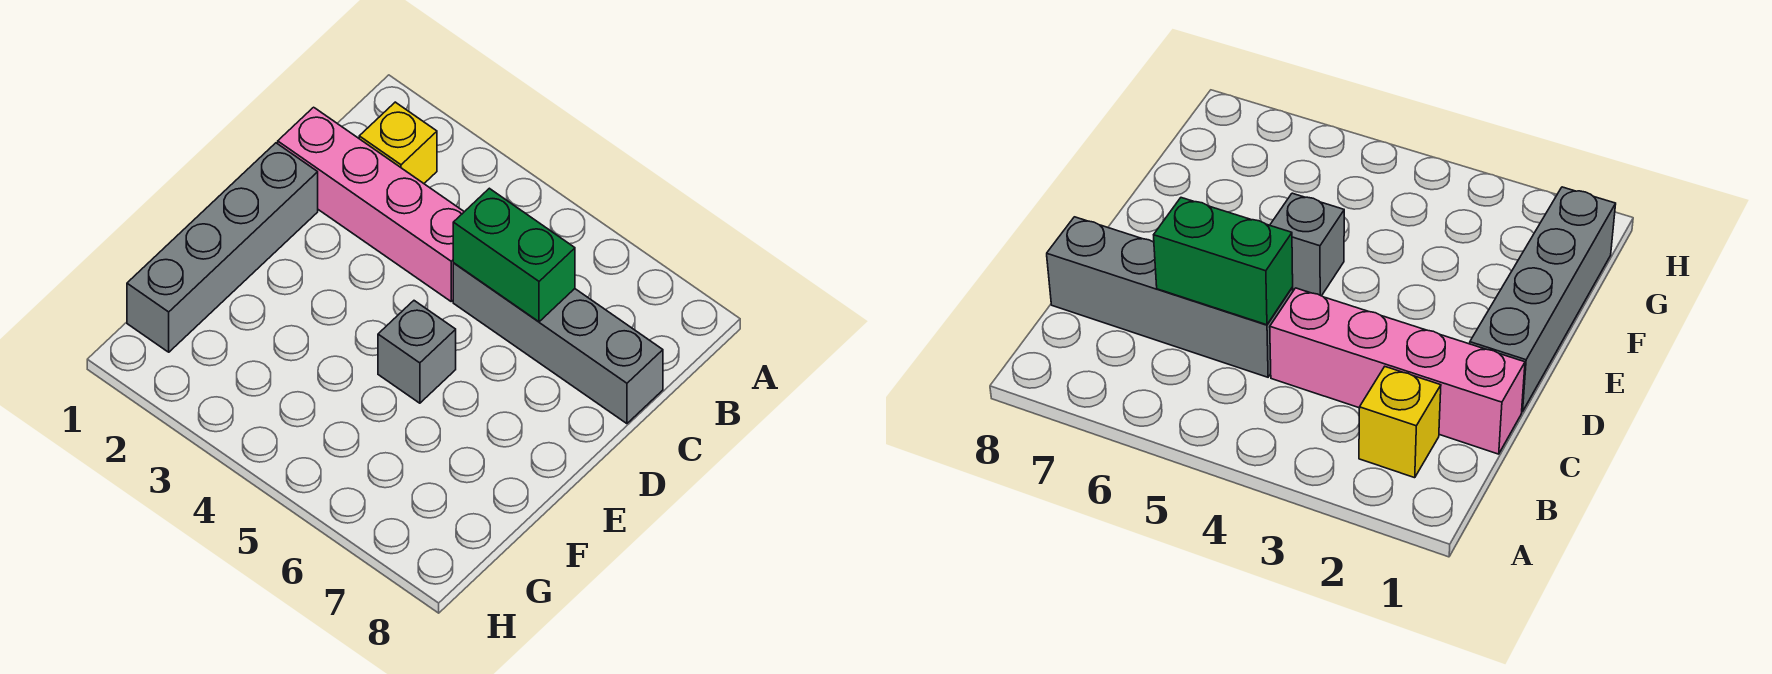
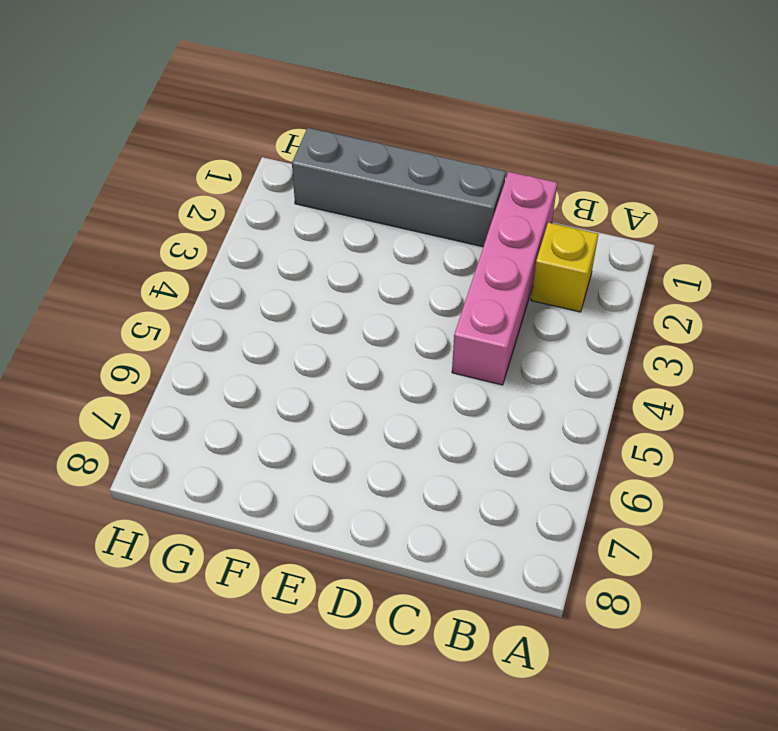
none -> grey 1x4 brick [453,263,663,424]
none -> grey 1x1 brick [378,301,456,403]

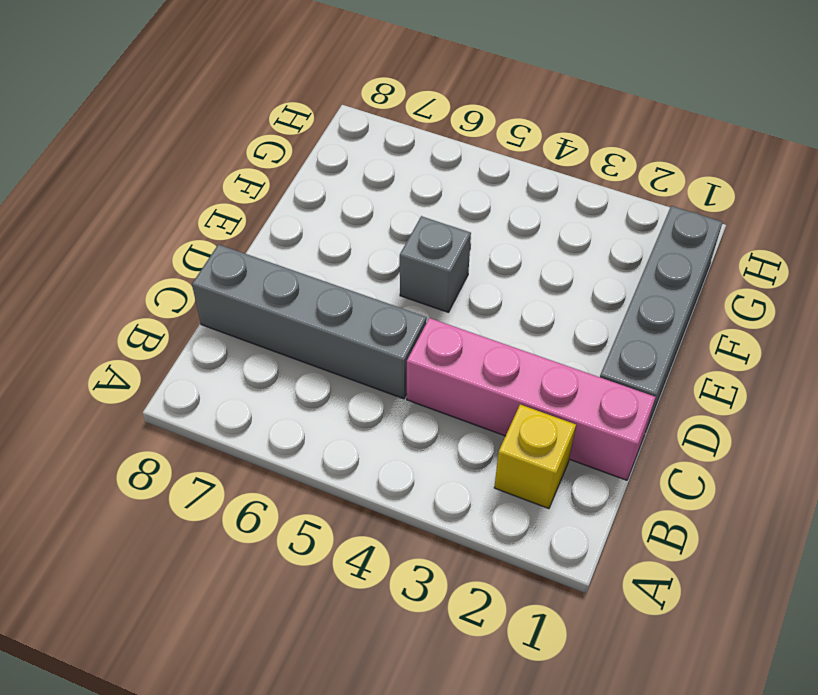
none -> green 1x2 brick [453,188,575,322]

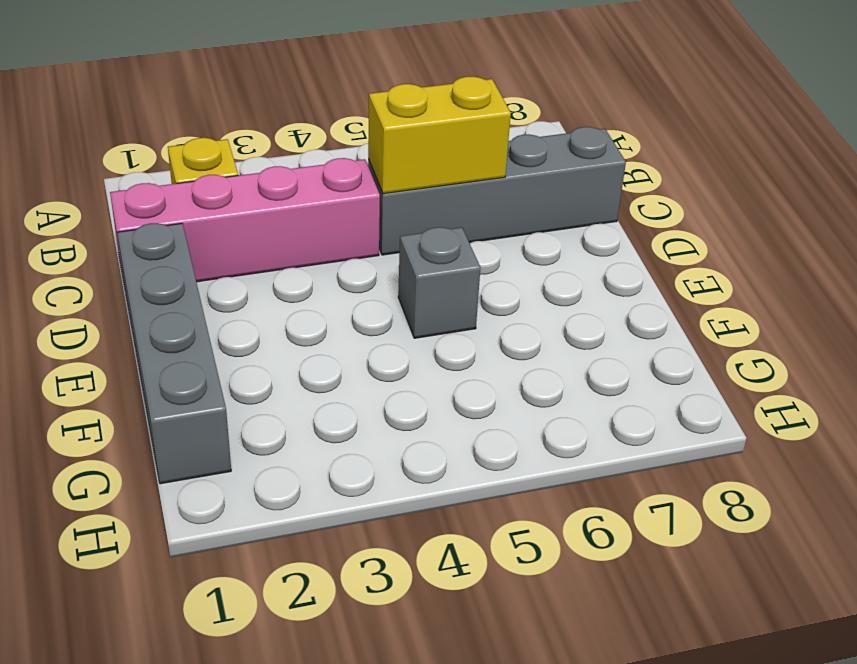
yellow 1x2 brick [368,77,511,194] -> green 1x2 brick [453,188,575,322]

